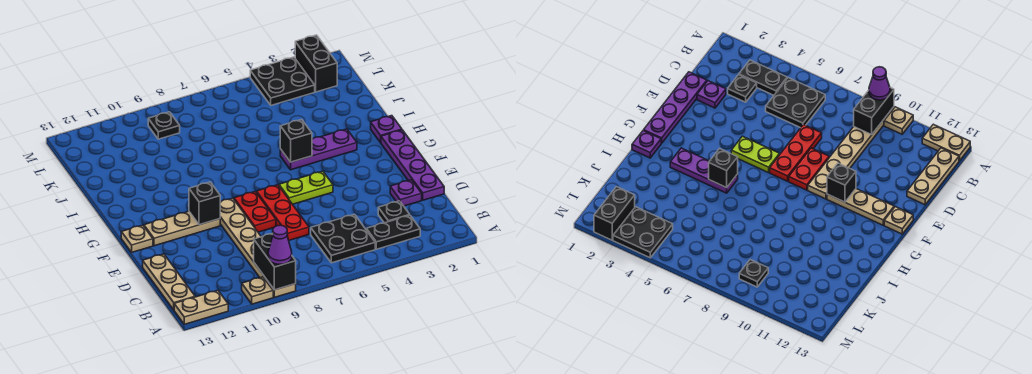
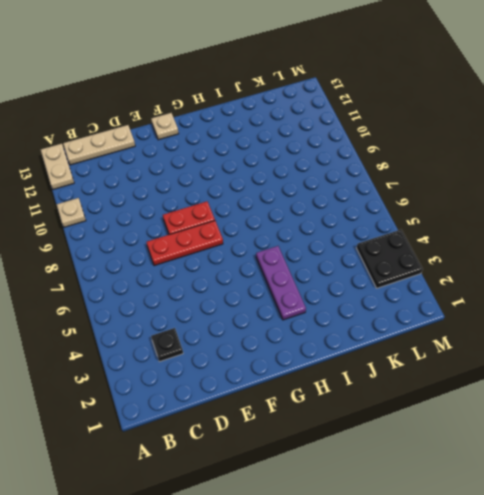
none -> tan 1x6 plate [220,198,296,297]
none -> black 1x2 plate [366,215,420,249]
none -> black 2x2 plate [311,214,375,263]

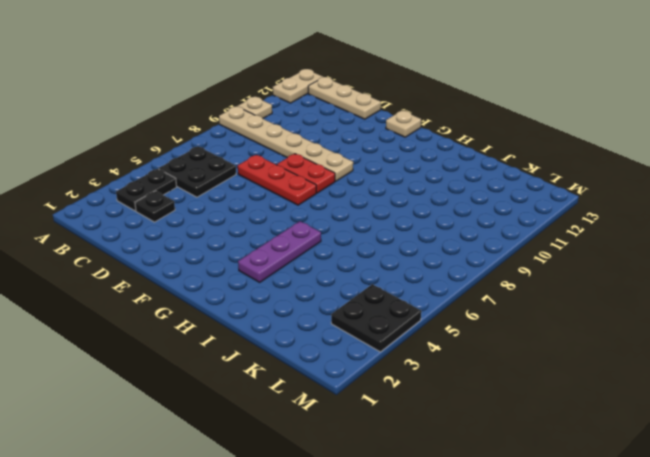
none -> purple 1x4 plate [381,130,444,200]
none -> purple 1x1 plate [390,180,422,206]
none -> lime 1x2 plate [279,171,333,204]

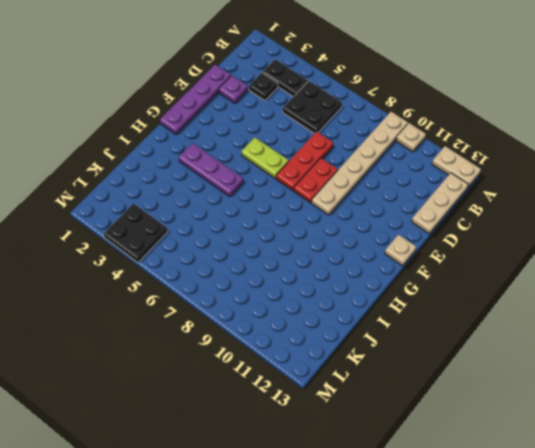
none -> tan 1x3 plate [144,211,220,246]
none -> purple 1x1 plate [371,116,402,143]
none -> black 1x2 brick [295,35,337,92]

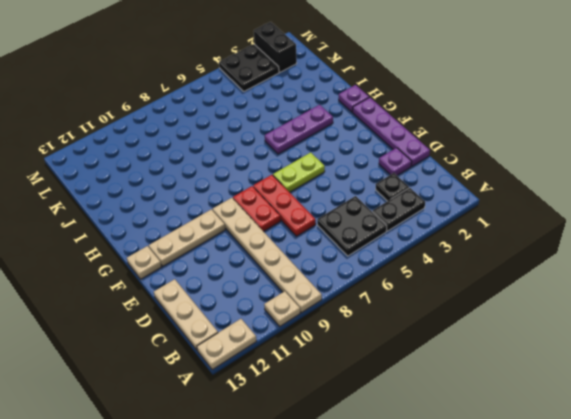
none -> black 1x1 plate [148,112,180,139]
none -> black 1x2 brick [254,233,296,290]
none -> black 1x1 brick [189,182,220,225]

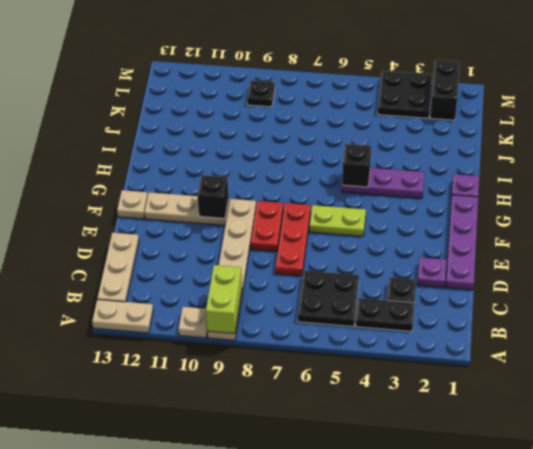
lime 1x2 brick [206,265,242,334] -> black 1x2 brick [254,233,296,290]
none -> purple 1x1 cone [268,225,292,264]

